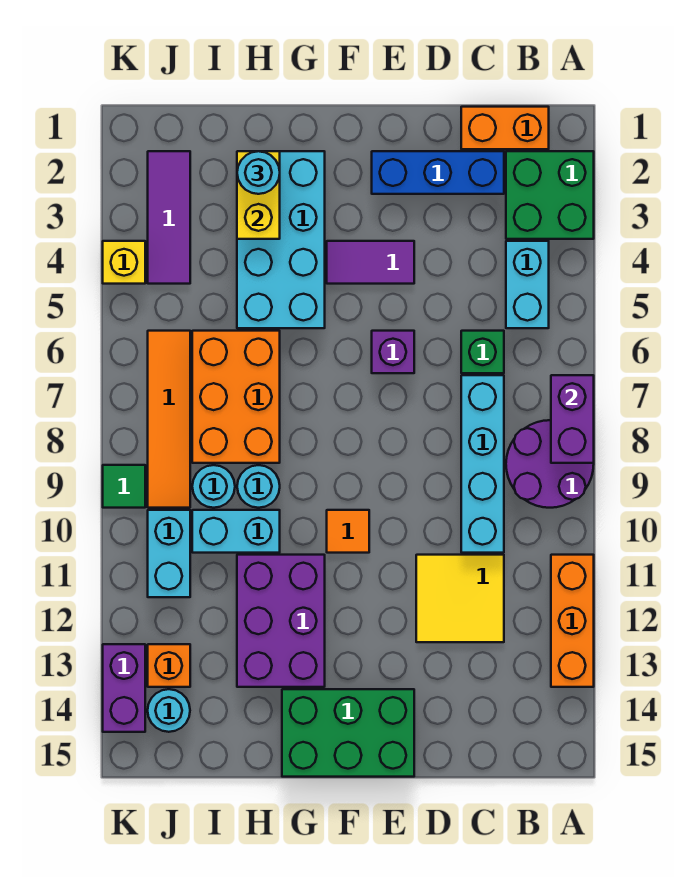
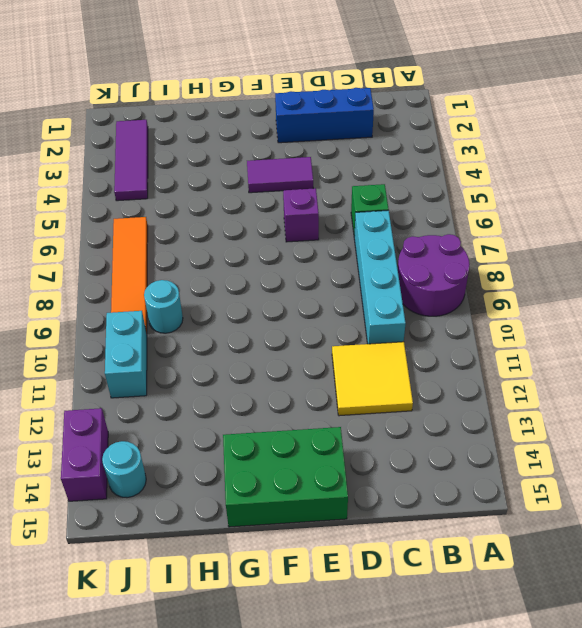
none -> green 2x2 brick [506,151,594,239]
none -> orange 1x3 brick [551,555,594,687]
none -> orange 1x2 brick [461,107,549,149]
none -> cyan 1x2 brick [506,241,549,328]

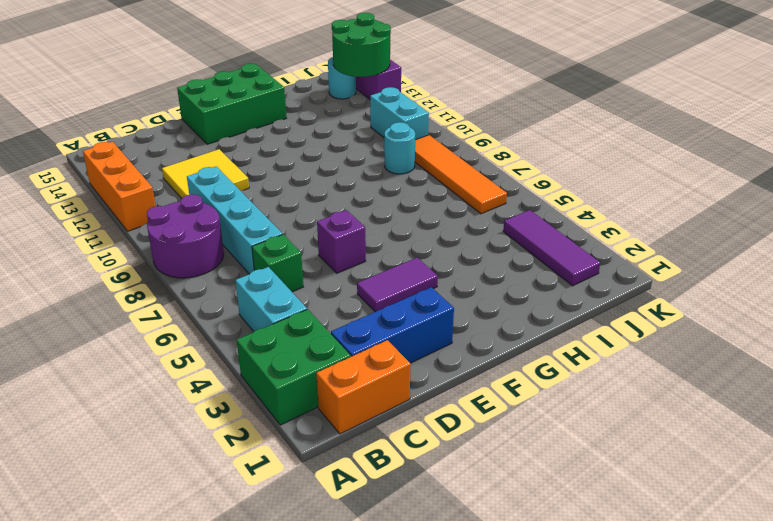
green 2x2 round brick [332,13,391,77] -> none
none -> orange 1x1 tile [327,510,369,553]
none -> cyan 2x4 brick [237,151,325,328]
none -> purple 2x3 brick [237,555,325,687]
none -> orange 2x3 brick [192,331,280,463]

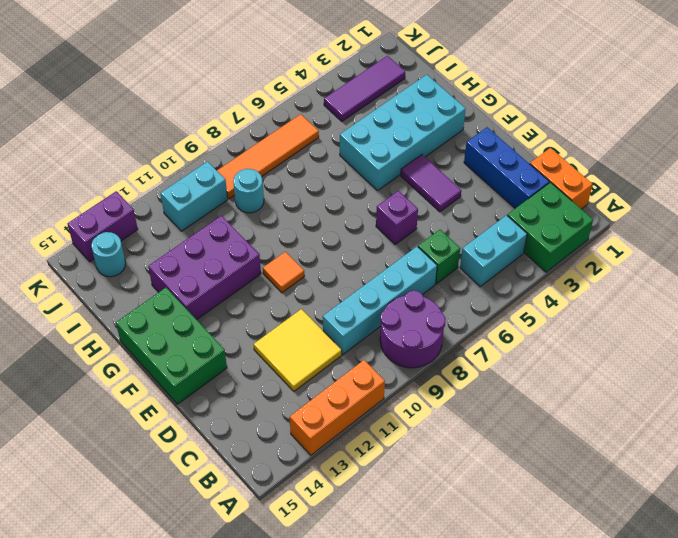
none -> orange 2x3 brick [192,331,280,463]
none -> cyan 1x1 round brick [237,465,280,508]
none -> cyan 1x2 brick [192,510,280,553]
none -> orange 1x1 brick [148,644,190,687]

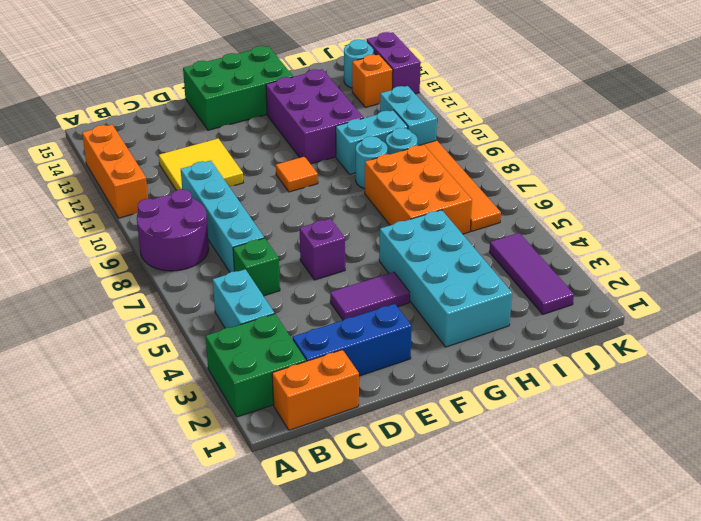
none -> yellow 1x1 brick [103,241,145,284]
none -> green 1x1 tile [103,465,145,508]
none -> purple 1x2 brick [551,375,594,463]
none -> yellow 1x2 brick [237,151,280,239]

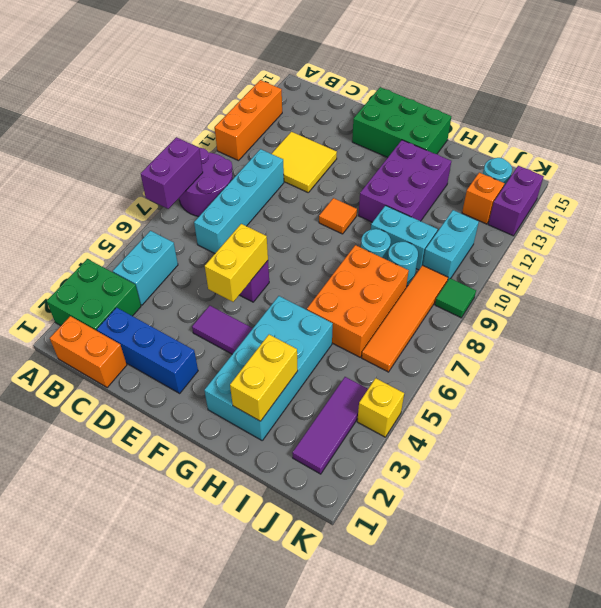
yellow 1x2 brick [205,224,268,302] -> none
none -> green 1x1 brick [461,331,504,373]
none -> cyan 1x1 round brick [237,151,280,194]

